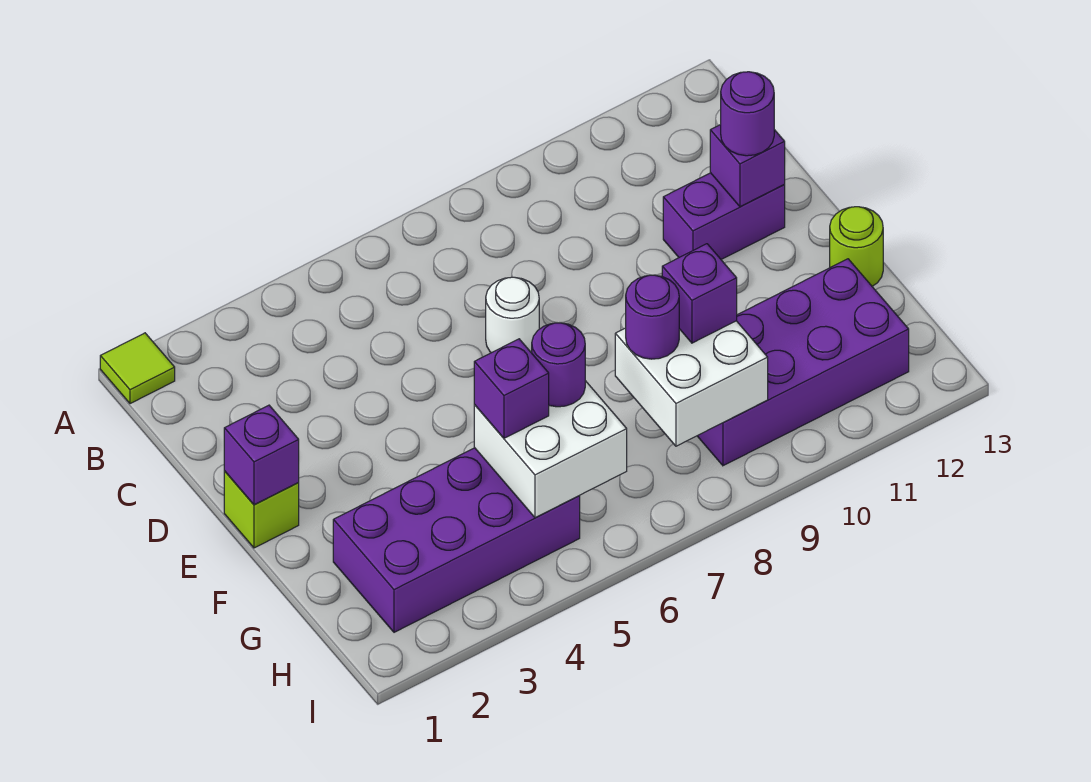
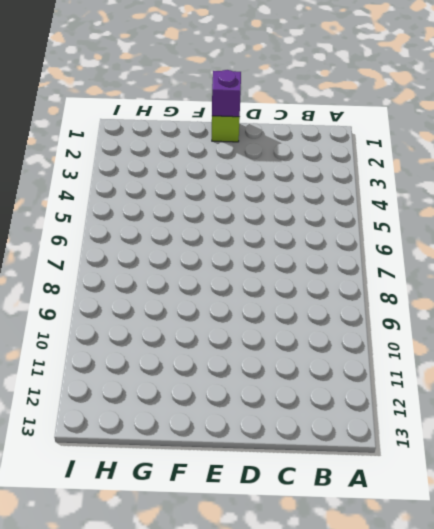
none -> lime 1x1 tile [100,333,175,404]
none -> white 1x1 round brick [486,277,539,353]
none -> purple 1x2 brick [663,173,785,259]

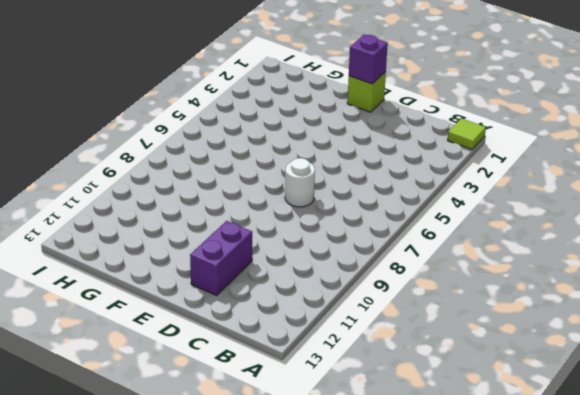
none -> lime 1x1 round brick [830,207,883,286]
none -> purple 2x4 brick [333,448,580,632]
none -> purple 2x4 brick [698,259,909,466]

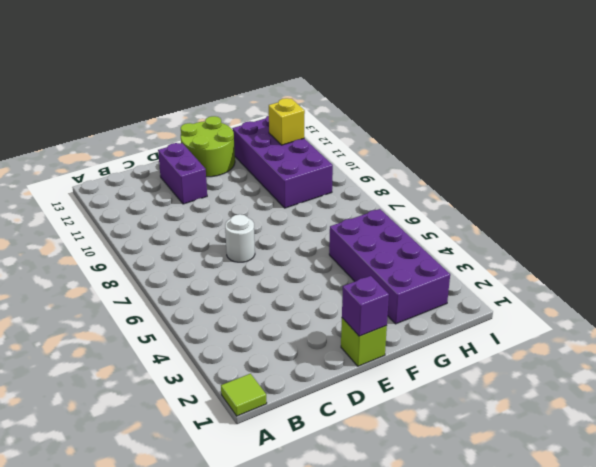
lime 2x2 round brick [181,116,235,177] -> lime 1x1 round brick [830,207,883,286]
yellow 1x1 brick [269,98,305,145] -> none
none -> purple 1x1 brick [710,125,785,207]
none -> white 2x2 brick [474,381,627,518]
none -> white 2x2 brick [615,321,768,446]

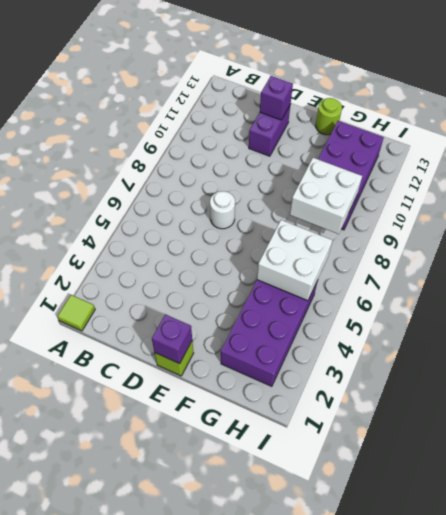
none -> purple 1x1 round brick [721,72,774,156]
none -> purple 1x1 brick [474,339,549,438]
none -> purple 1x1 round brick [532,323,585,407]

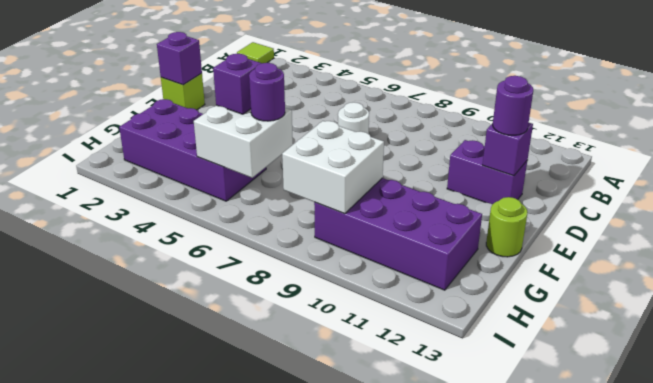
none -> purple 1x1 round brick [626,275,679,359]
none -> purple 1x1 brick [662,244,737,343]

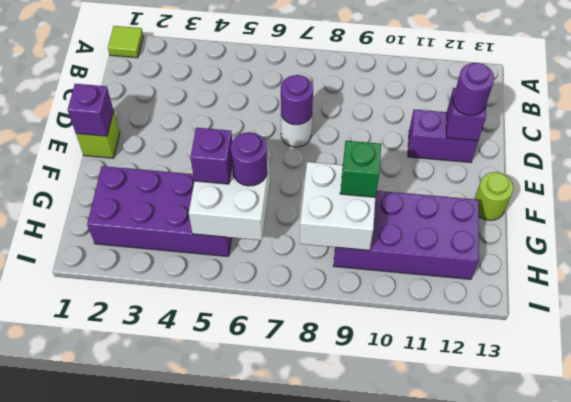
purple 1x1 round brick [281,75,313,125] -> purple 1x1 round brick moved to [626,275,679,359]
green 1x1 brick [340,141,381,197] -> purple 1x1 brick [662,244,737,343]

